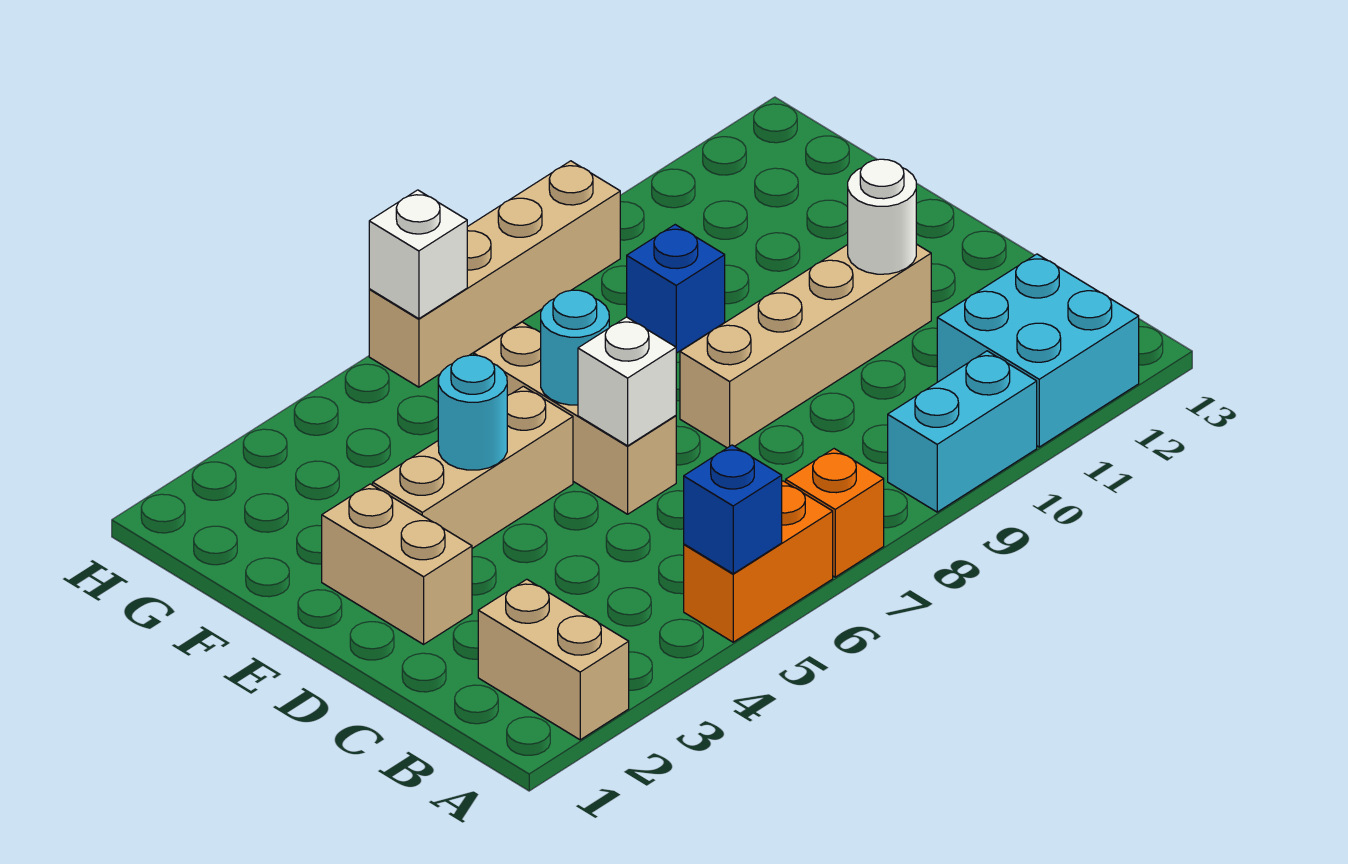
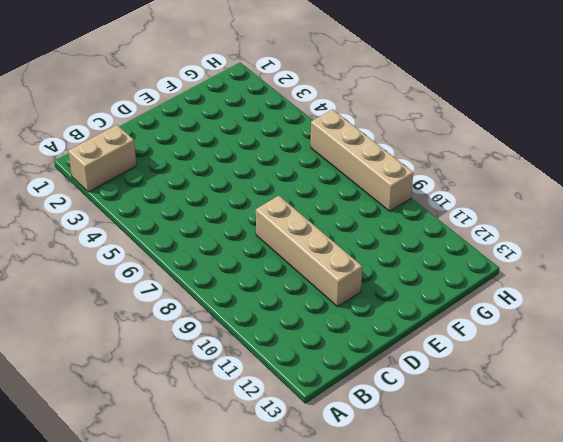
none -> orange 1x2 brick [684,481,833,642]
none -> orange 1x1 brick [786,449,884,577]
none -> cyan 1x2 brick [888,351,1037,512]

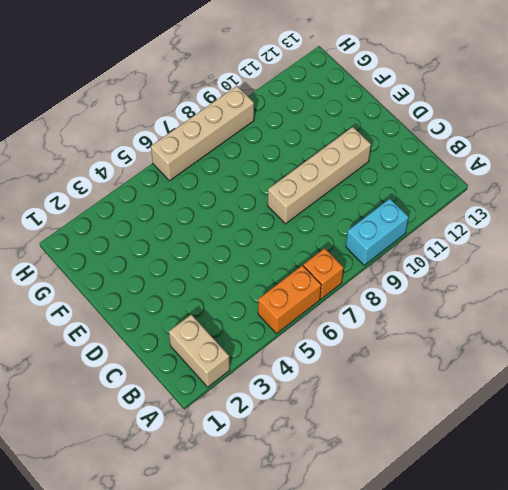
none -> cyan 2x2 brick [937,254,1139,447]
none -> tan 1x2 brick [322,484,472,644]
none -> tan 1x3 brick [474,322,676,514]

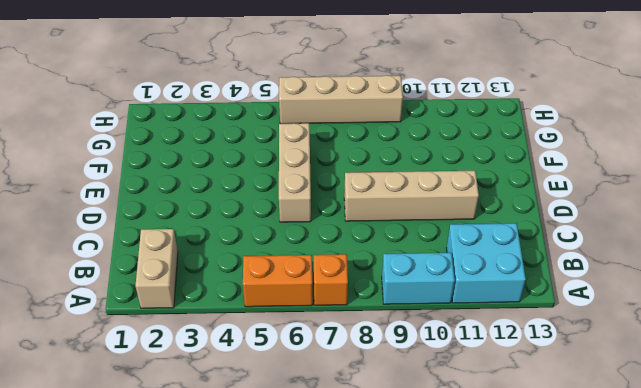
none -> tan 1x2 brick [322,484,472,644]
none -> tan 1x3 brick [373,386,573,548]
none -> blue 1x1 brick [627,225,725,353]

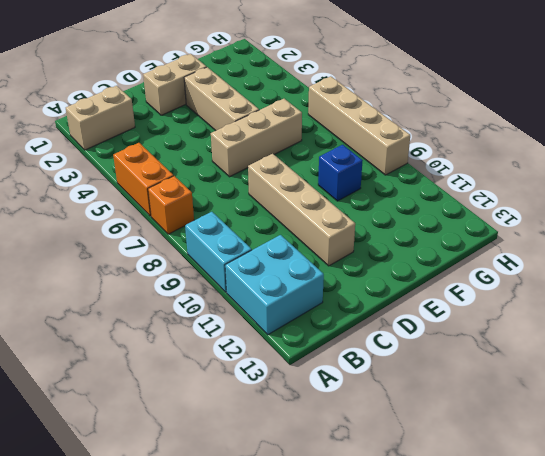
none -> blue 1x1 brick [684,445,782,574]
none -> white 1x1 brick [578,317,676,446]
none -> white 1x1 round brick [848,159,916,274]

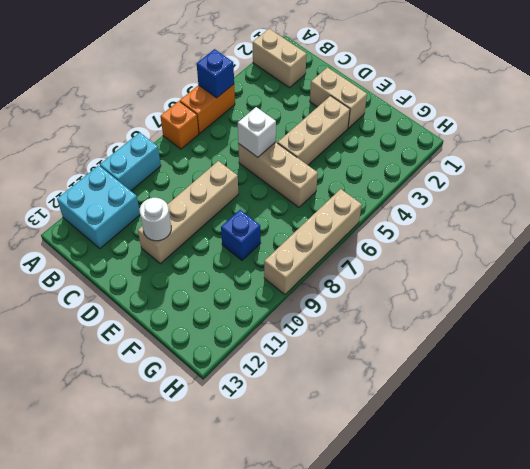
none -> cyan 1x1 round brick [438,355,507,470]
none -> cyan 1x1 round brick [541,290,609,405]
none -> white 1x1 brick [369,190,467,319]

